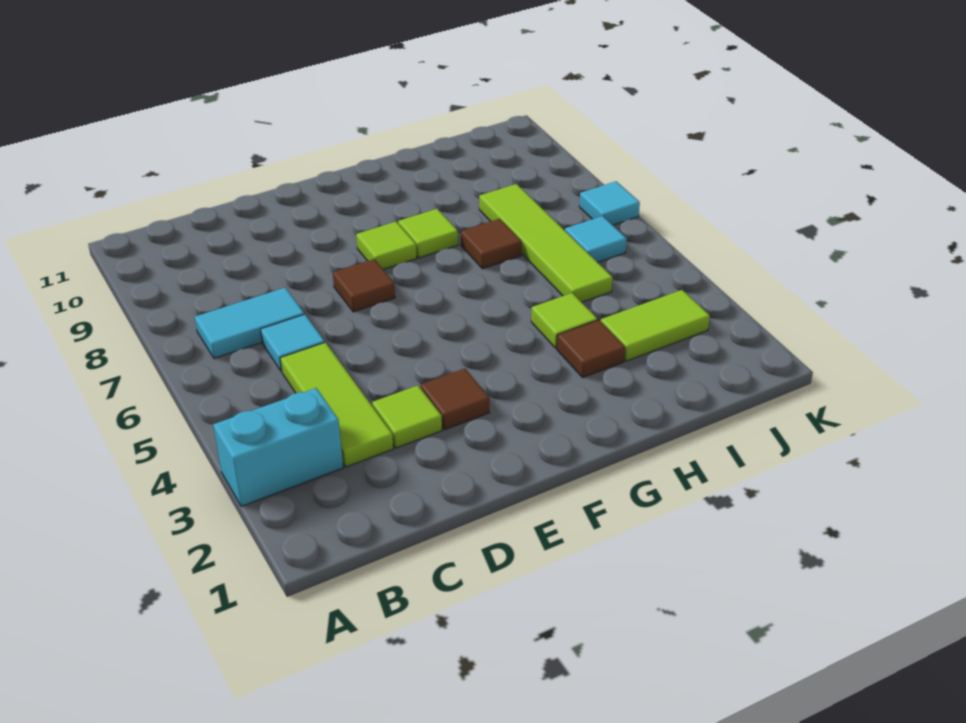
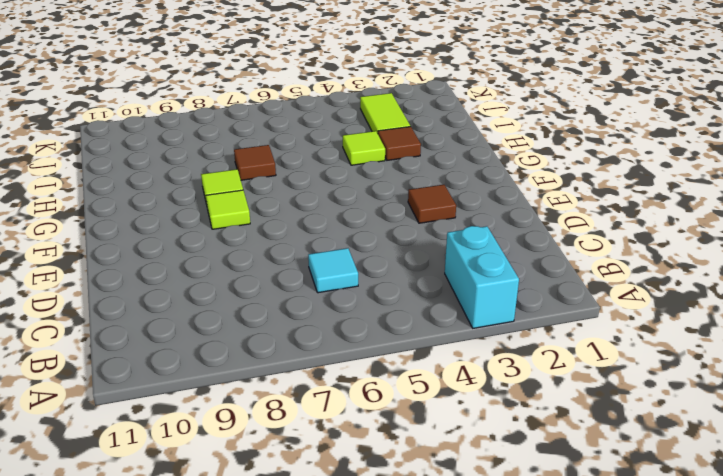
none -> cyan 1x2 tile [195,288,304,359]
none -> lime 1x3 tile [280,342,393,467]
none -> lime 1x1 tile [372,385,442,448]

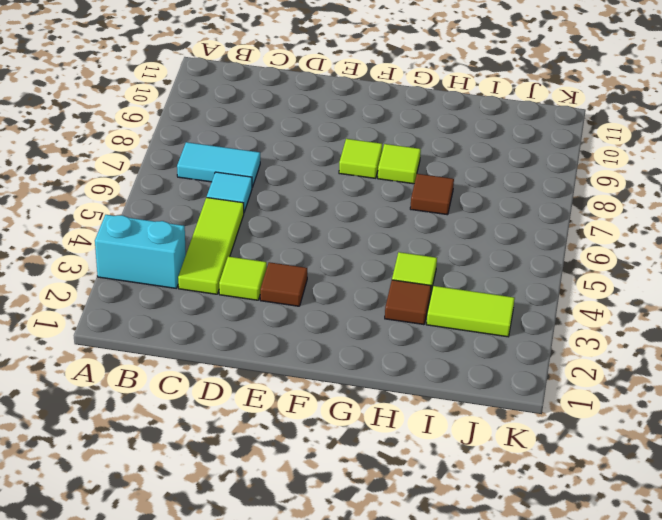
none -> brown 1x1 tile [333,259,395,312]
none -> lime 1x4 tile [479,184,613,302]
none -> cyan 1x1 tile [565,216,627,262]

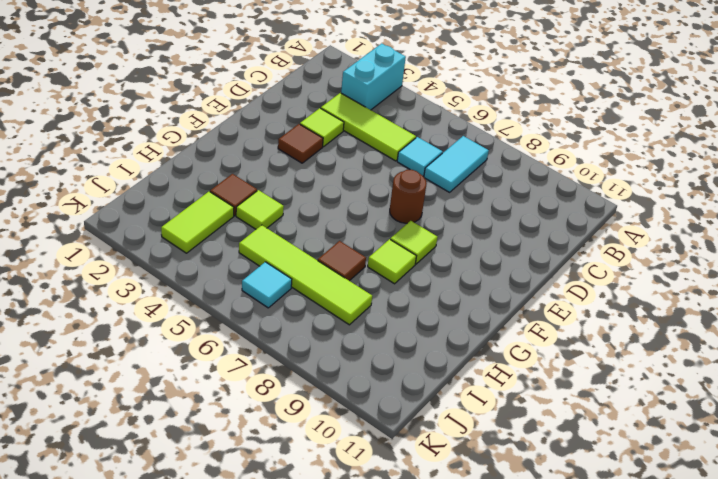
brown 1x1 round brick [390,170,427,223] -> brown 1x1 tile [333,259,395,312]
none -> cyan 1x1 tile [579,181,640,225]

